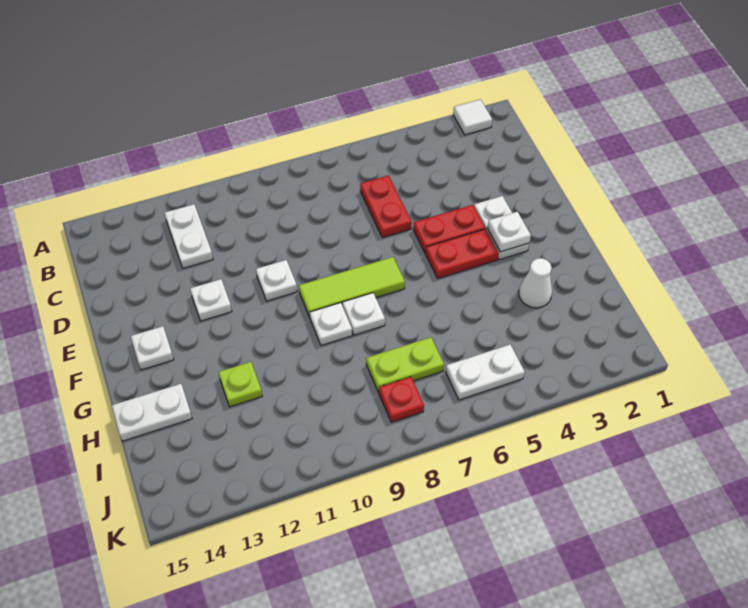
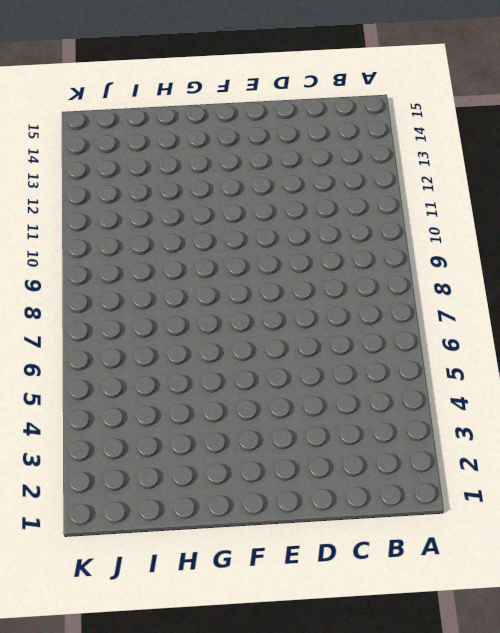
none -> white 1x1 tile [453,99,492,135]
none -> white 1x2 plate [165,204,213,268]
none -> red 1x2 plate [360,175,412,238]

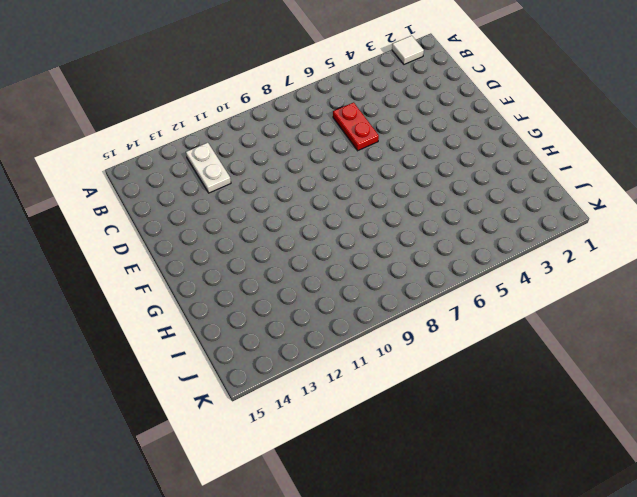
none -> white 1x2 plate [474,196,529,260]
none -> red 1x2 plate [413,205,485,253]
none -> white 1x1 plate [256,260,297,301]

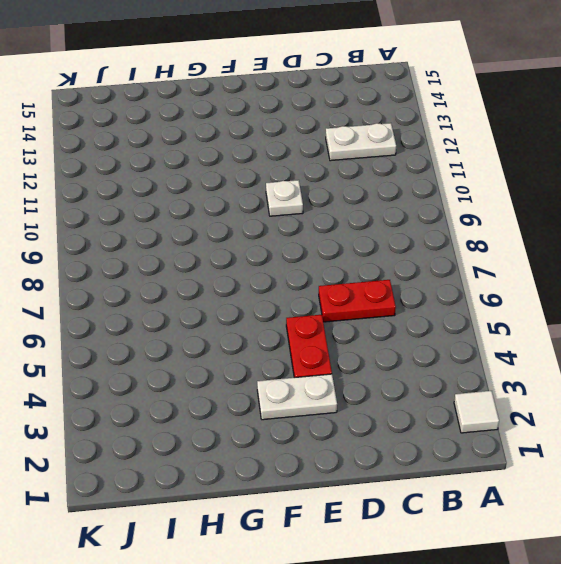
none -> white 1x1 plate [190,279,232,321]
none -> red 1x2 plate [426,229,499,278]
none -> lime 1x3 tile [299,257,405,317]

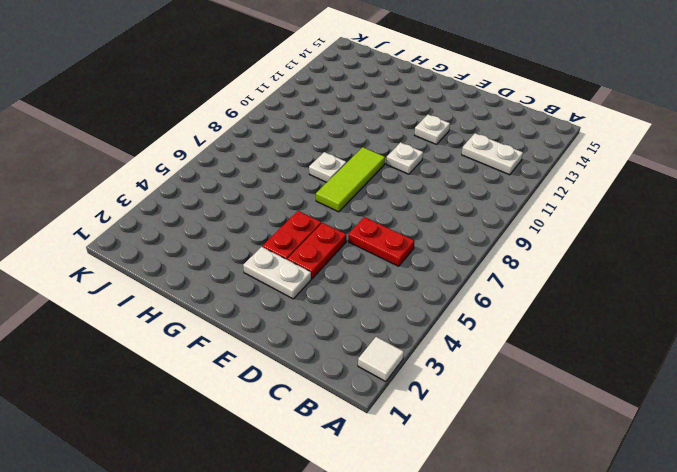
none -> white 1x1 plate [131,326,174,370]
none -> white 1x1 plate [310,303,352,345]
none -> white 1x1 cone [519,258,552,308]

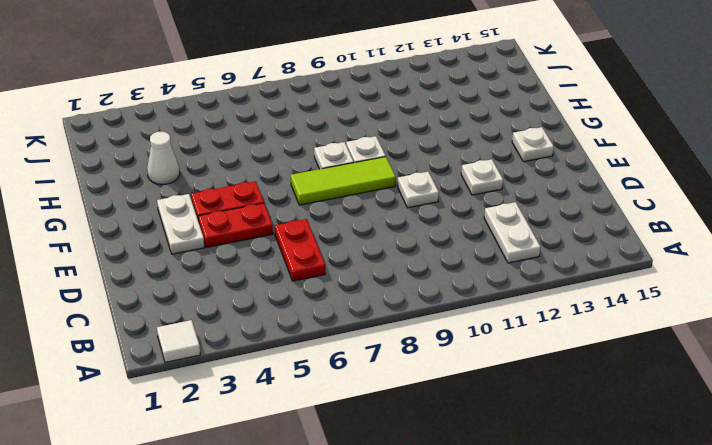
none -> lime 1x1 plate [218,362,262,407]
none -> white 1x2 plate [112,384,192,441]
none -> lime 1x2 plate [366,337,444,392]

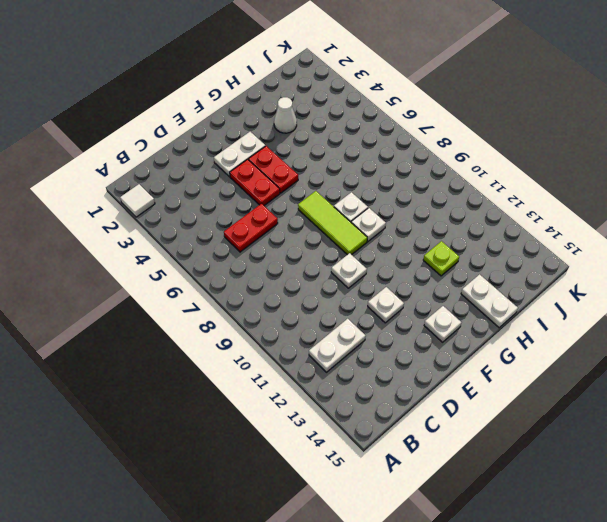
none -> lime 1x2 plate [366,337,444,392]
none -> white 1x2 plate [446,345,525,400]
none -> red 1x1 plate [379,377,424,423]

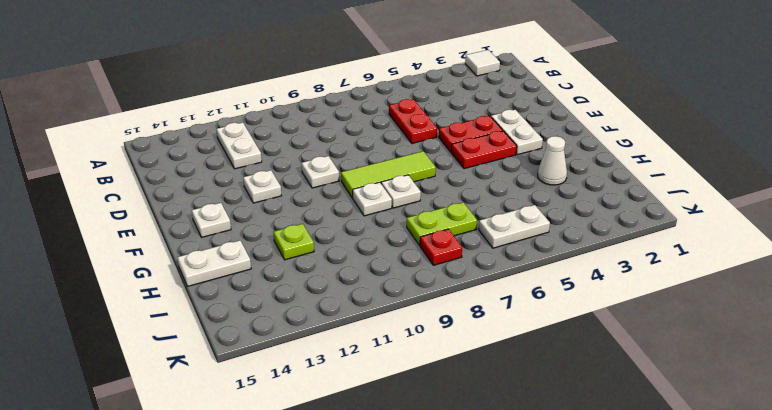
none -> white 1x1 plate [487,212,531,252]

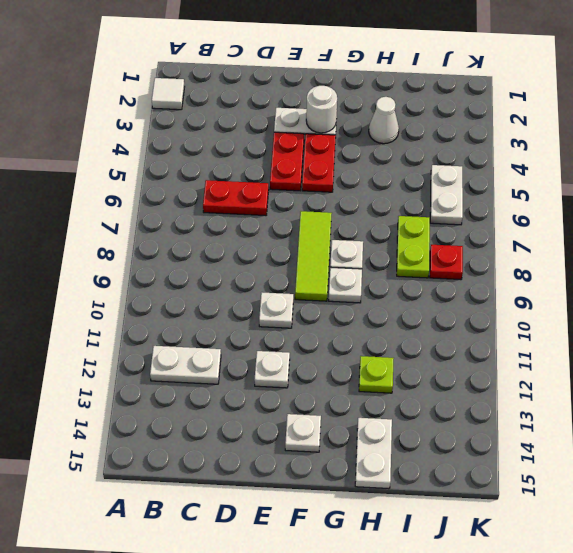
white 1x1 round brick [306,86,337,133] -> white 1x1 plate [487,212,531,252]

